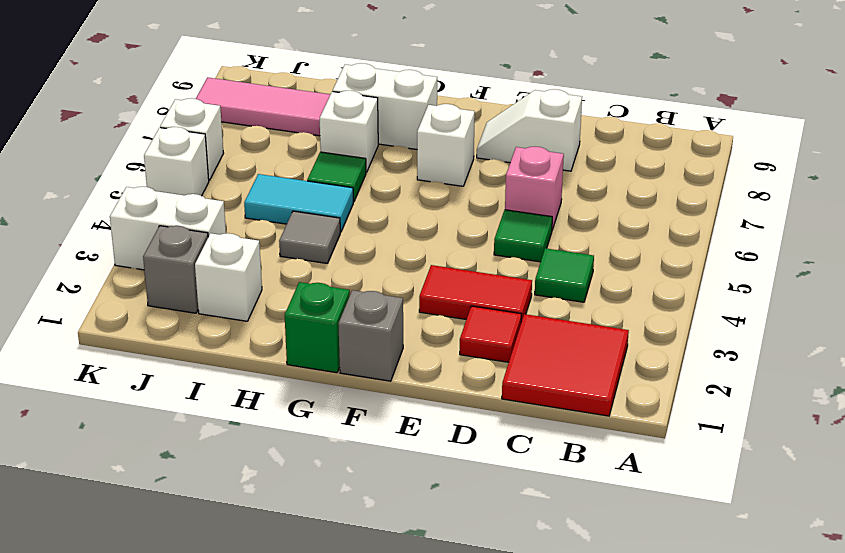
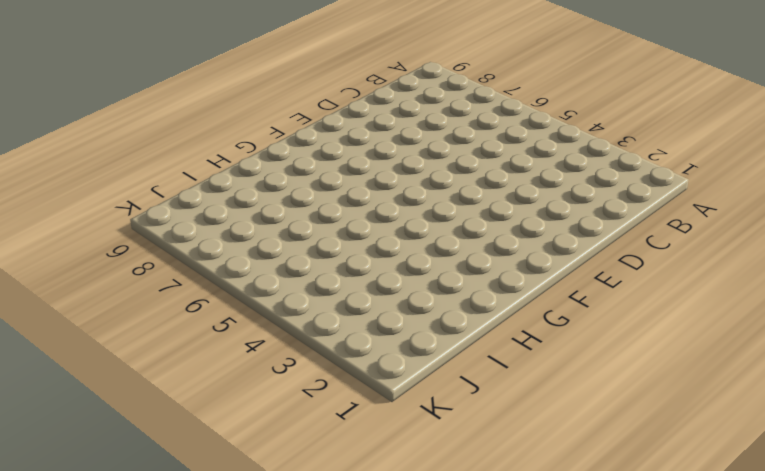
none -> red 2x2 tile [502,314,629,416]
none -> green 1x1 tile [535,248,594,302]
none -> red 1x1 tile [460,306,521,362]

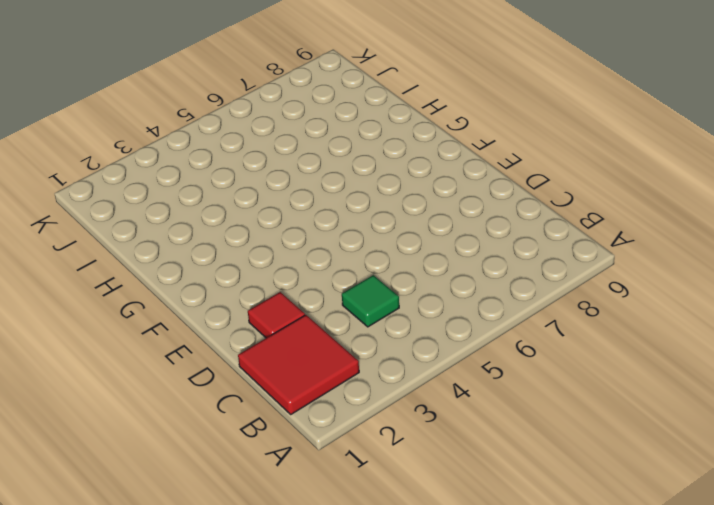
none -> red 1x2 tile [419,265,532,322]
none -> green 1x1 tile [494,210,552,262]
none -> pink 1x1 brick [505,147,564,230]

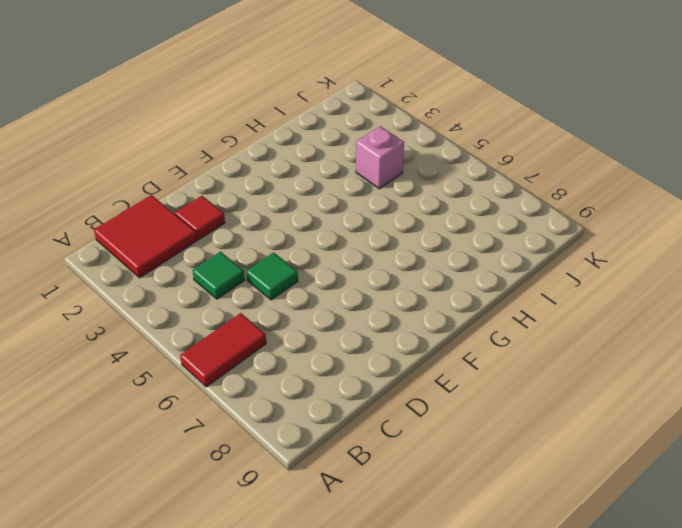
red 1x2 tile [180,313,266,387] -> red 1x2 tile moved to [419,265,532,322]
pink 1x1 brick [356,126,404,189] -> pink 1x1 brick moved to [505,147,564,230]
none -> white 1x2 slope [477,89,582,171]
none -> grey 1x1 brick [338,290,403,381]
none -> white 1x1 brick [417,104,475,186]

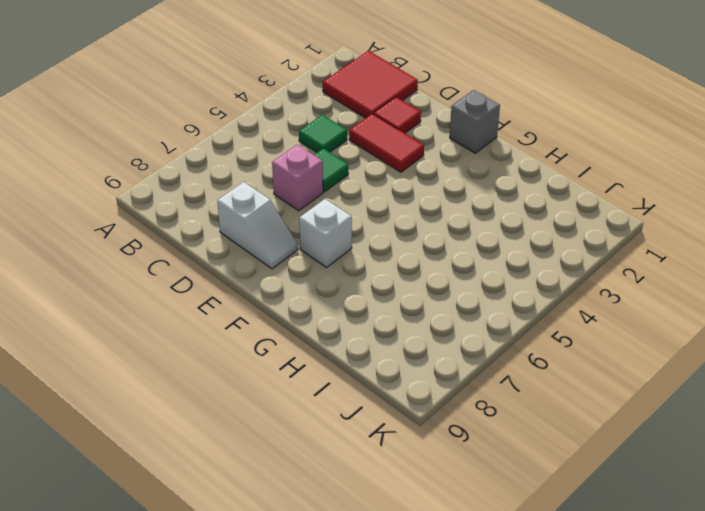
none -> green 1x1 brick [285,282,350,373]
none -> white 1x2 brick [333,63,437,149]
none -> grey 1x1 tile [279,211,340,263]

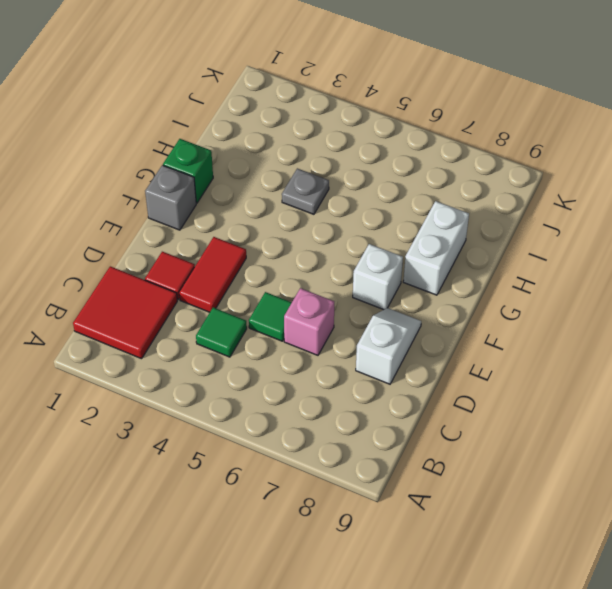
grey 1x1 plate [282,168,329,214] -> grey 1x1 tile [279,211,340,263]
none -> cyan 1x2 tile [244,174,353,232]
none -> green 1x1 tile [307,152,366,202]
none -> white 1x1 brick [320,91,378,173]

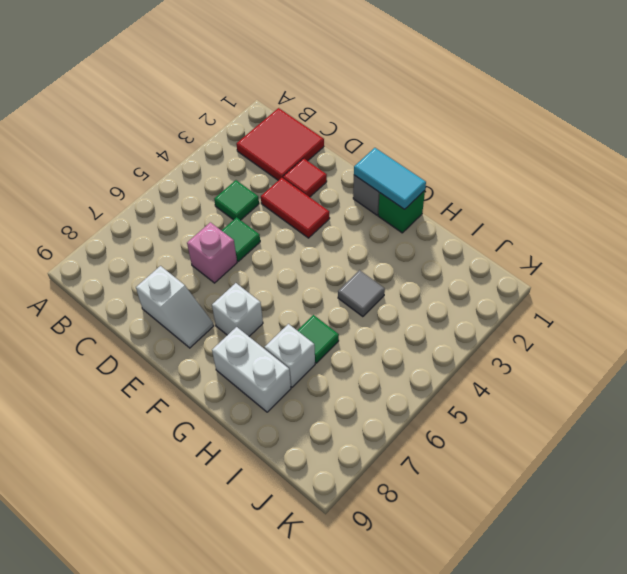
cyan 1x2 tile [354,148,426,209] -> cyan 1x2 tile moved to [244,174,353,232]
none -> white 1x1 brick [195,233,262,321]
none -> pink 1x3 tile [196,77,330,136]
none -> grey 1x1 brick [143,226,208,313]

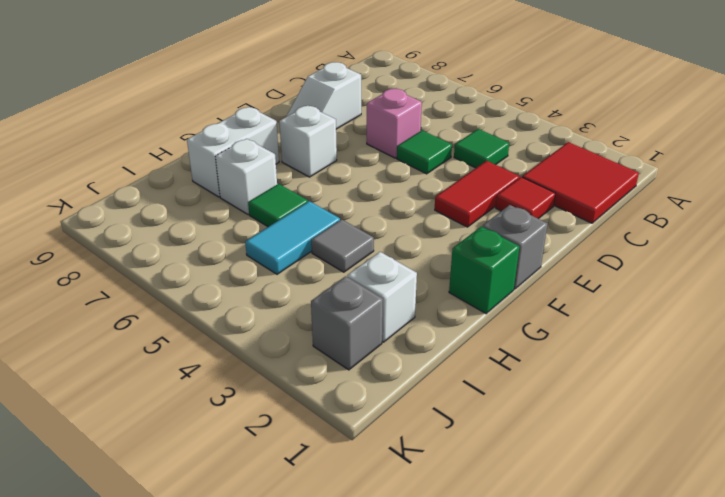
none -> pink 1x3 tile [196,77,330,136]
none -> white 1x2 brick [110,187,226,270]
none -> white 1x1 brick [144,127,209,196]

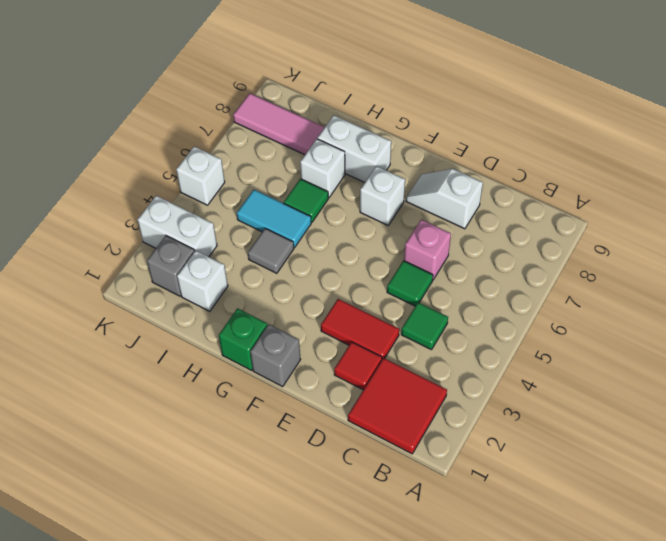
none -> white 1x1 brick [160,98,224,180]

